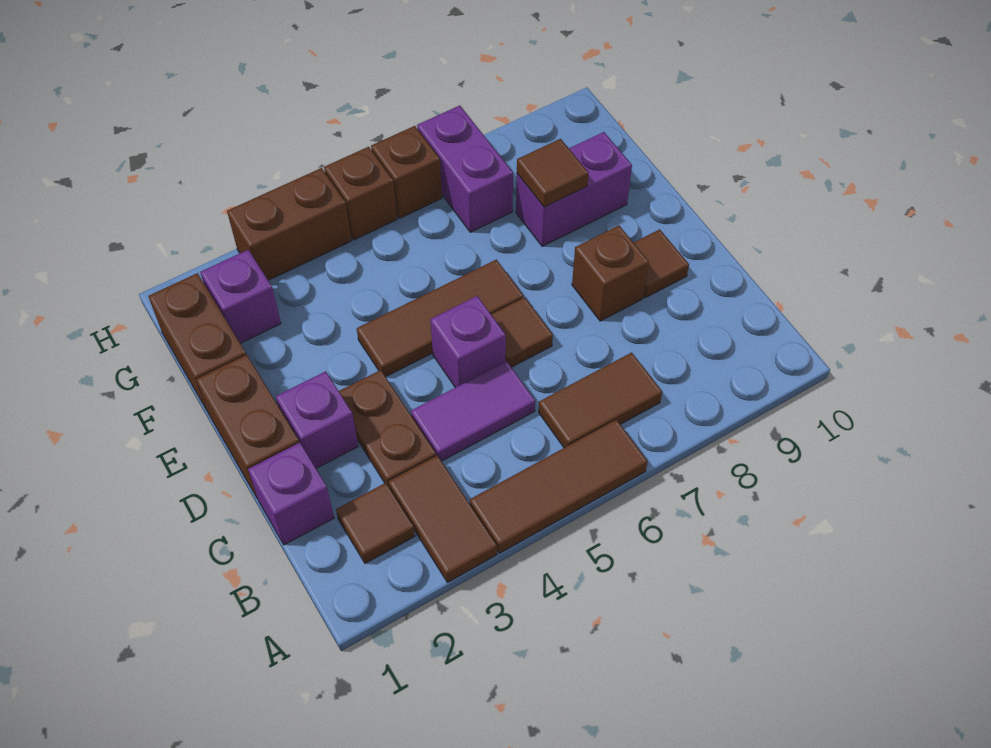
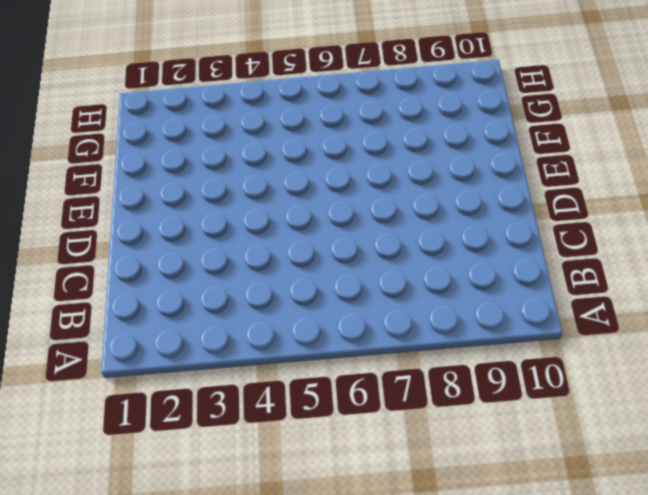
none -> brown 1x2 tile [389,456,497,582]
none -> brown 1x3 tile [470,420,648,553]
none -> brown 1x1 tile [336,483,415,563]

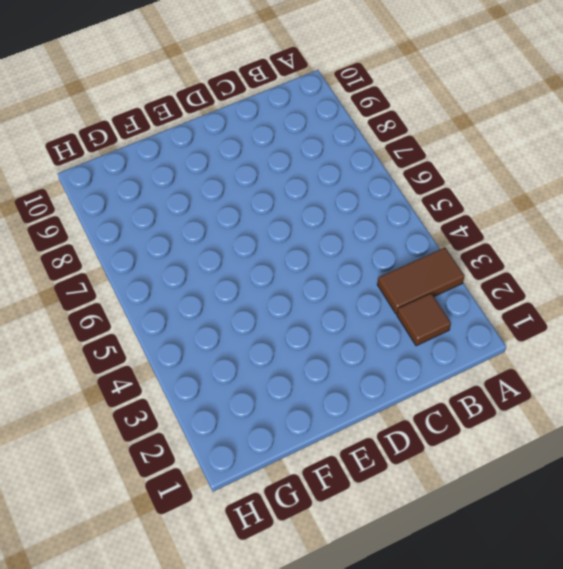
none -> brown 1x3 tile [470,420,648,553]
none -> brown 1x2 tile [539,352,662,448]
none -> purple 1x1 brick [248,442,334,545]

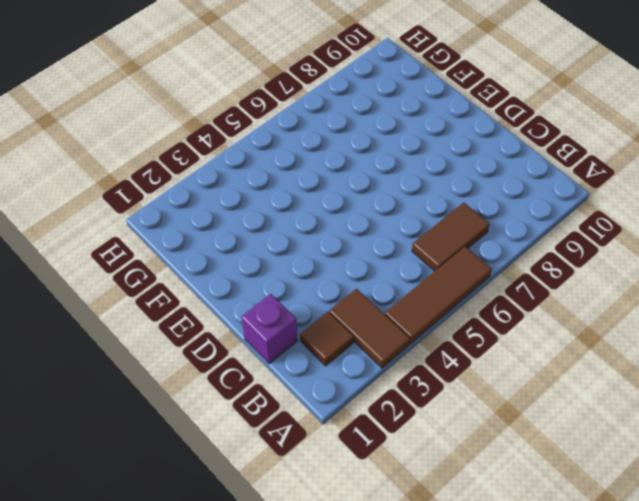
none -> brown 1x2 plate [339,370,436,487]
none -> purple 1x2 tile [411,361,535,461]
none -> brown 1x2 brick [196,355,299,499]

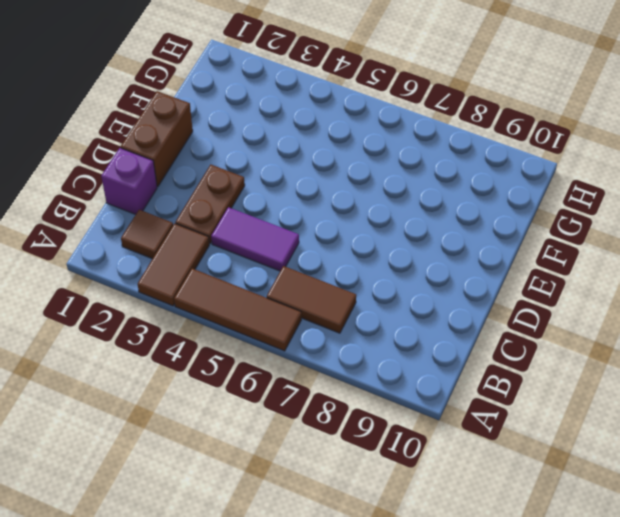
none -> purple 1x1 brick [276,371,358,468]
none -> purple 1x1 brick [430,296,506,388]
none -> brown 1x1 tile [491,297,553,367]

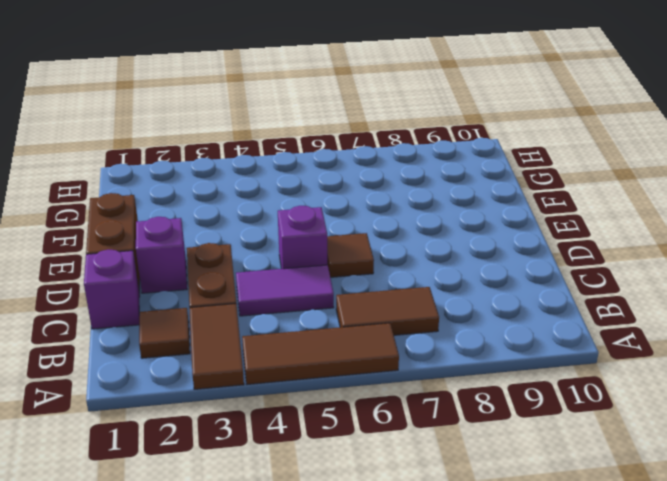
none -> brown 1x1 brick [572,225,649,321]
none -> brown 1x1 tile [634,229,689,298]
none -> brown 1x3 tile [357,260,523,377]

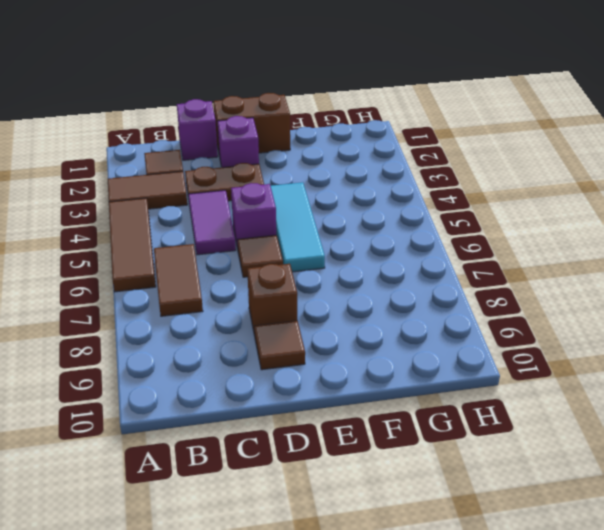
cyan 1x3 tile [271,182,325,272] -> brown 1x3 tile [357,260,523,377]
none -> brown 1x2 brick [148,273,246,412]
none -> purple 1x2 brick [516,132,632,246]
none -> purple 1x1 brick [200,250,281,343]

